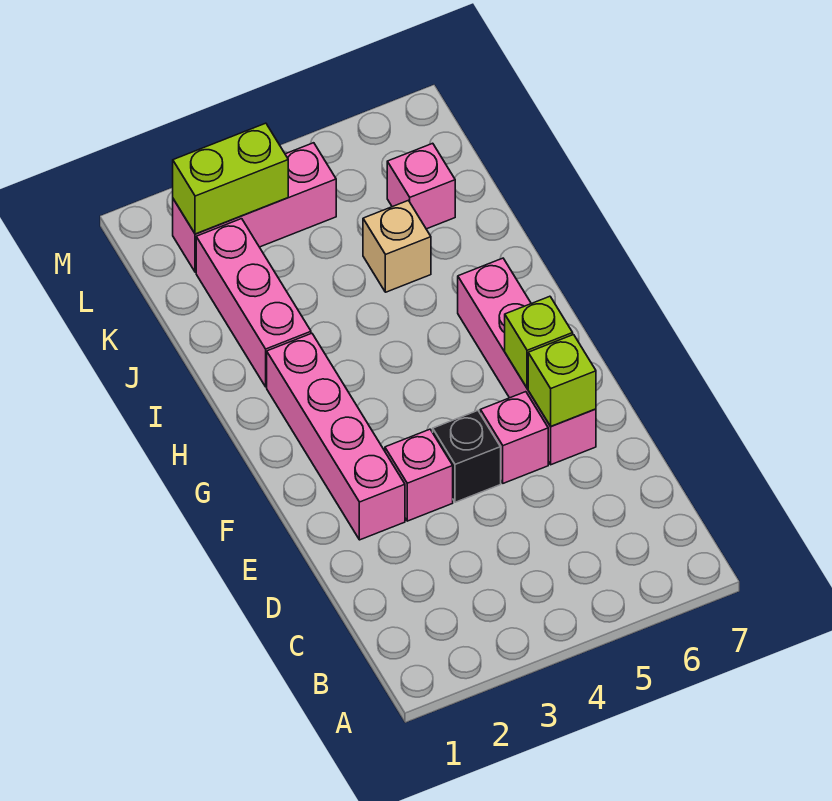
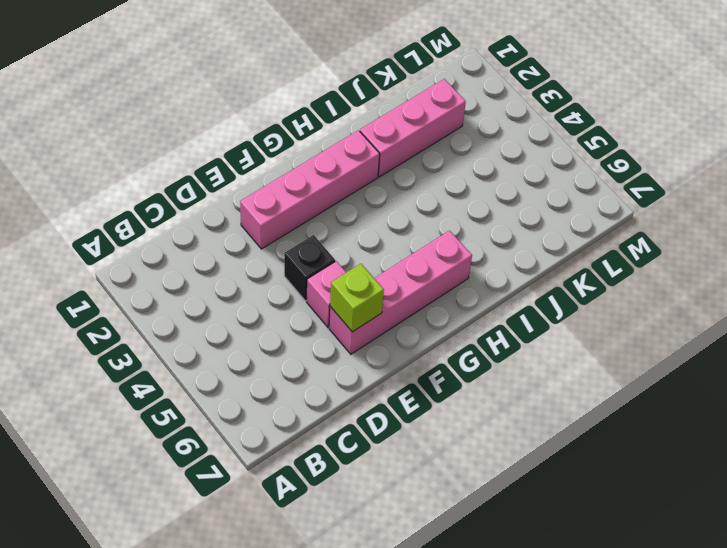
none -> pink 1x1 brick [385,429,453,521]
none -> tan 1x1 brick [363,200,431,292]
none -> pink 1x1 brick [387,143,455,229]

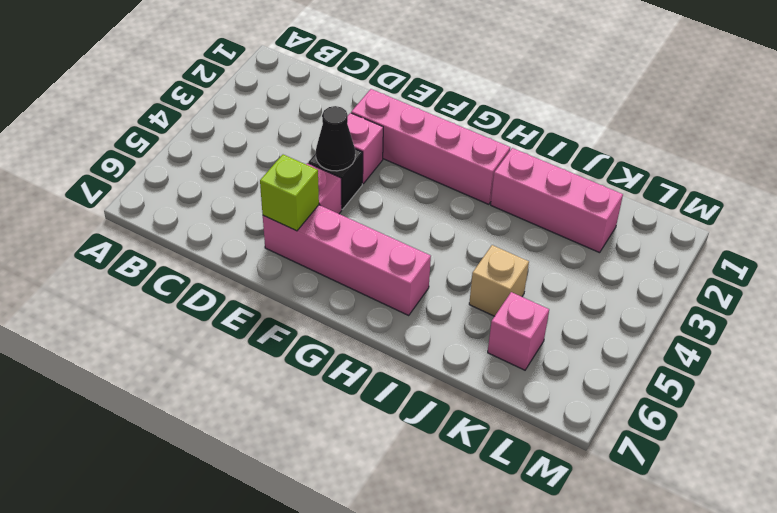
black 1x1 cone [316,106,355,171] -> none
none -> pink 1x3 brick [173,143,336,272]
none -> lime 1x1 brick [505,296,573,388]
none -> lime 1x2 brick [173,123,288,234]

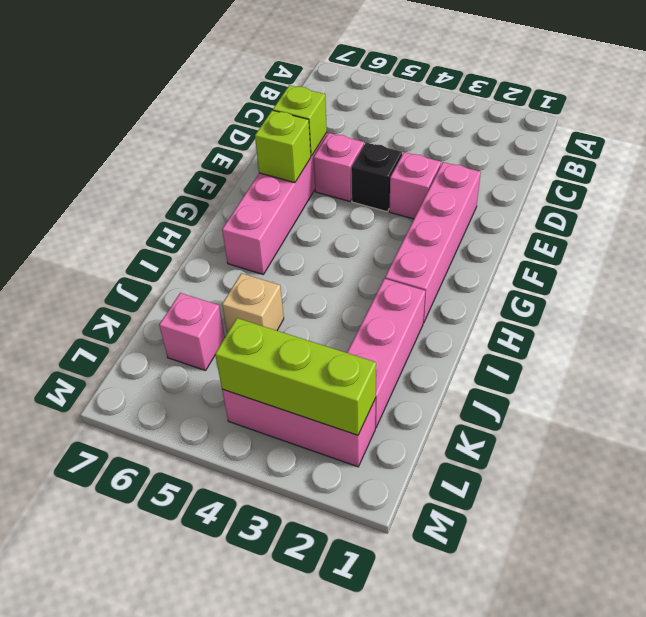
lime 1x3 brick [215,318,376,435] -> lime 1x2 brick [173,123,288,234]

